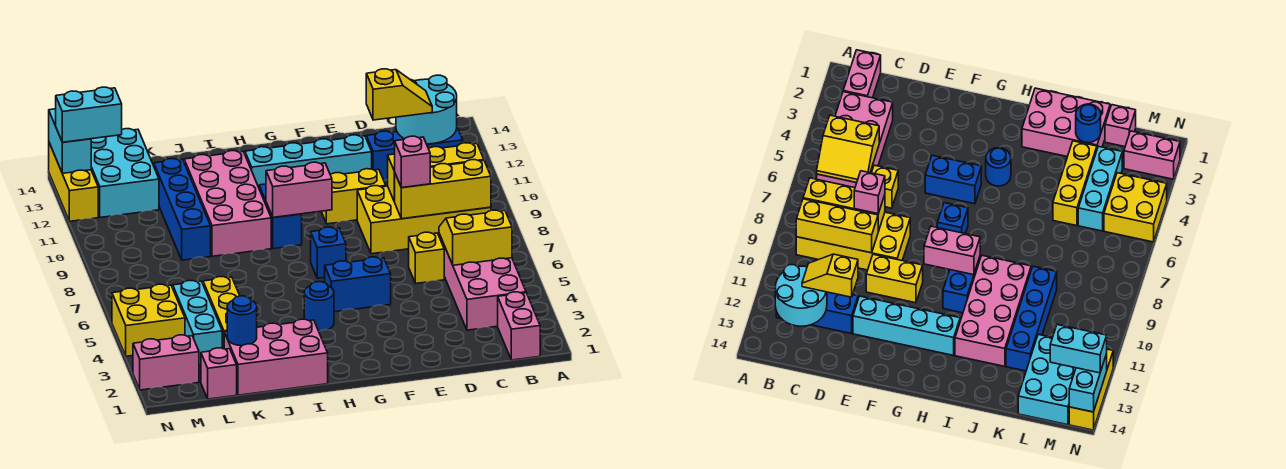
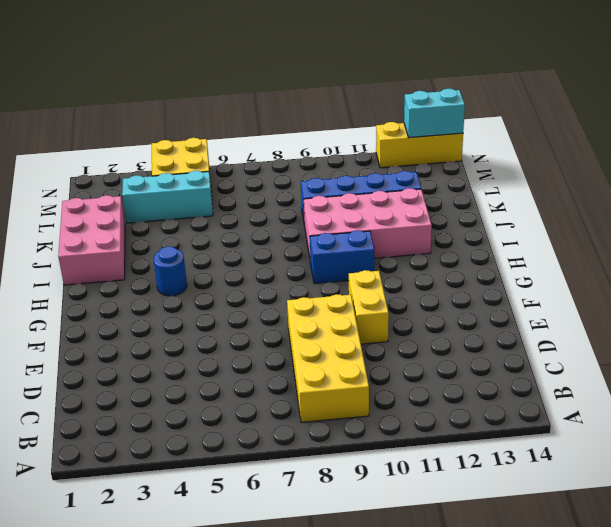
none -> pink 1x2 brick [498,292,540,360]
none -> pink 2x4 brick [439,234,526,330]
none -> blue 1x3 brick [366,127,463,181]
none -> yellow 1x1 brick [409,232,444,283]

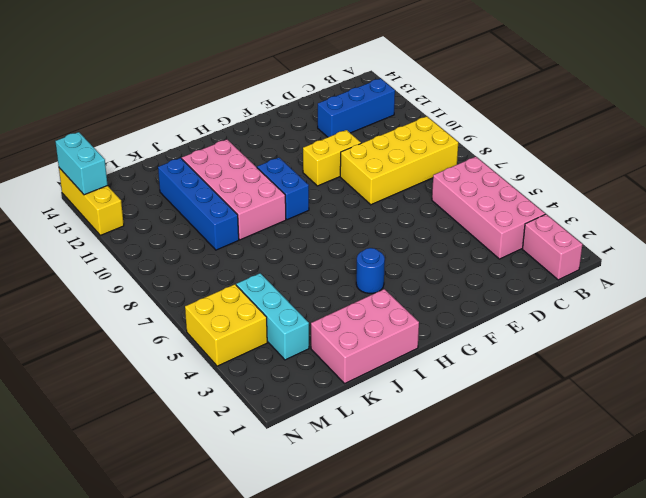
none -> yellow 1x1 brick [409,232,444,283]
none -> cyan 1x4 brick [245,135,372,187]
none -> blue 1x2 brick [325,257,391,312]
none -> blue 1x1 brick [311,227,346,278]

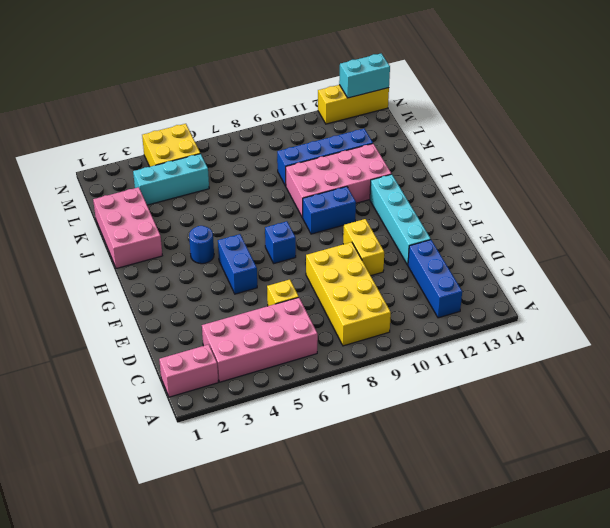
none -> yellow 1x3 brick [203,277,240,349]
none -> pink 1x1 brick [201,348,237,399]
none -> cyan 2x3 brick [91,129,159,217]
none -> pink 1x2 brick [133,335,199,390]

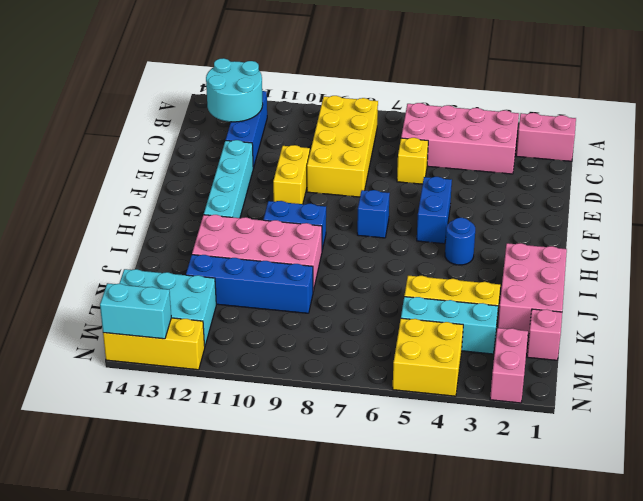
none -> yellow 2x2 slope [439,210,512,265]
none -> yellow 1x3 brick [395,160,491,219]
none -> yellow 1x3 brick [388,143,484,202]
none -> pink 1x2 brick [266,162,332,217]

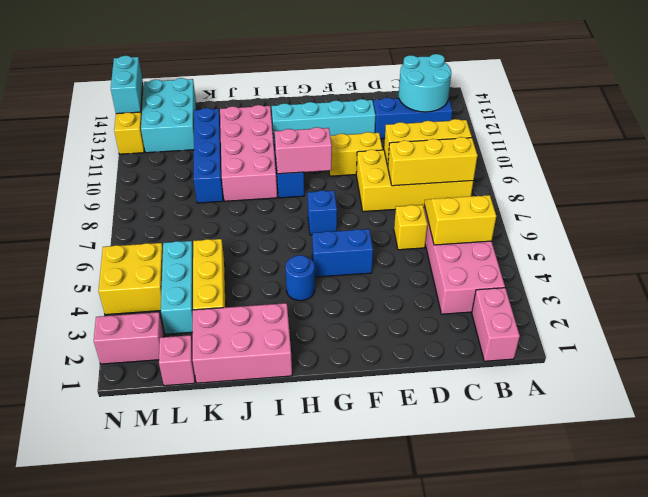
none -> blue 1x1 round brick [227,296,257,346]
none -> yellow 1x2 slope [366,69,432,120]
none -> pink 1x1 brick [395,136,430,188]
none -> cyan 1x2 brick [56,87,122,142]

